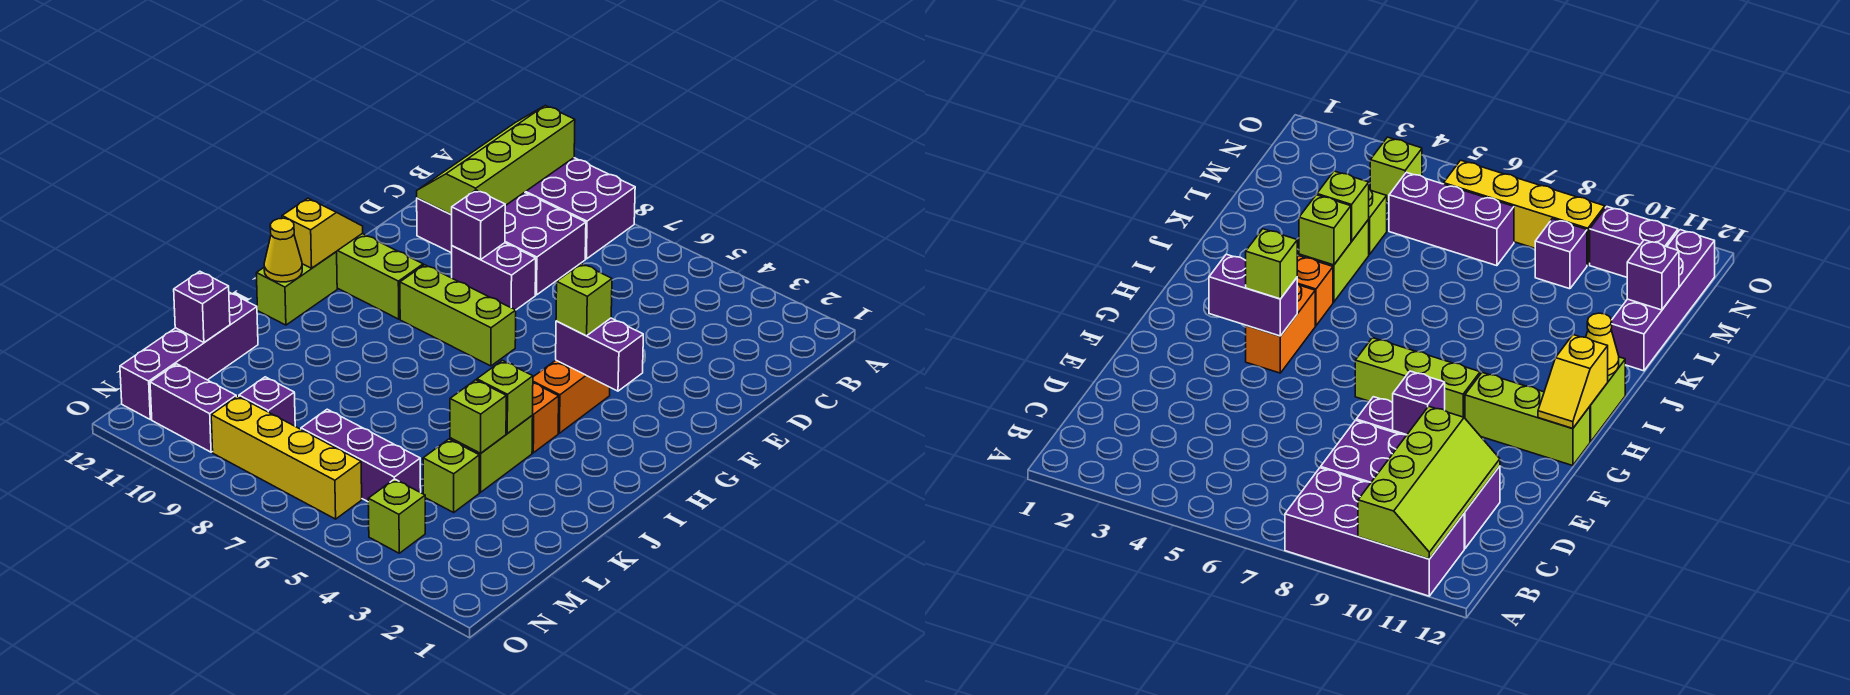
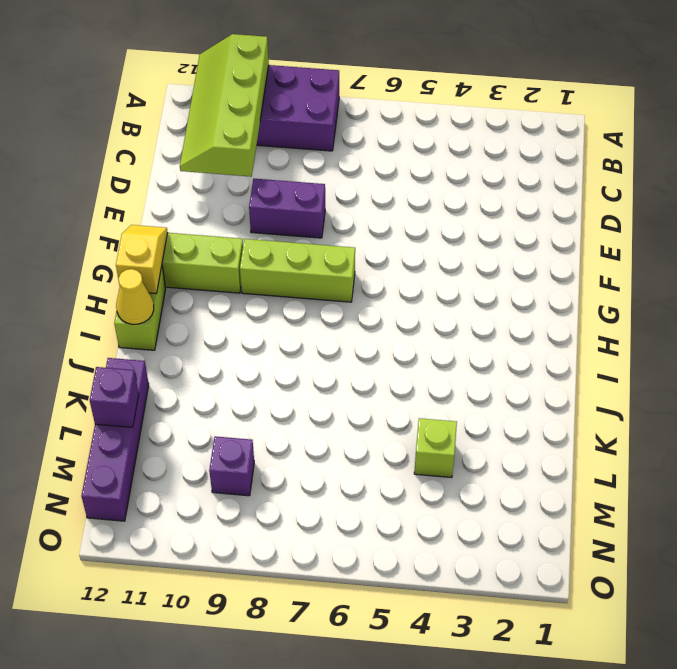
none -> purple 2x4 brick [417,192,586,295]
none -> orange 1x2 brick [533,360,610,433]
none -> orange 1x1 brick [532,383,559,453]

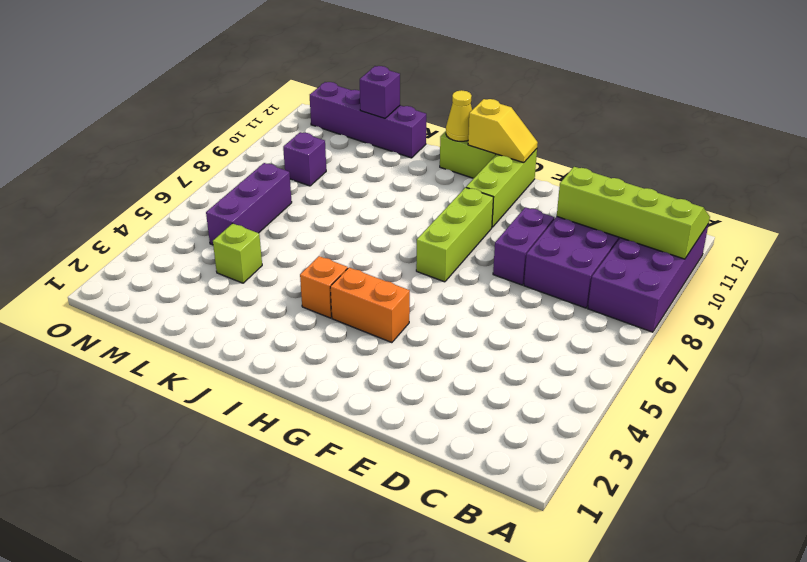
none -> lime 1x2 brick [450,416,533,492]
none -> lime 1x1 brick [368,479,425,553]
none -> yellow 1x4 brick [211,396,362,519]

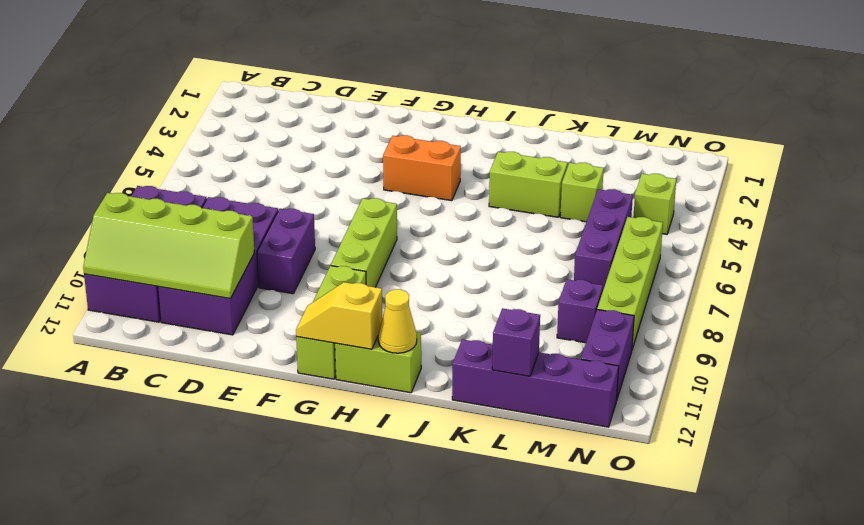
lime 1x4 brick [597,217,663,349] -> yellow 1x4 brick [211,396,362,519]
none -> orange 1x1 brick [532,383,559,453]
none -> purple 1x1 brick [452,190,505,260]
none -> purple 1x2 brick [556,318,643,391]

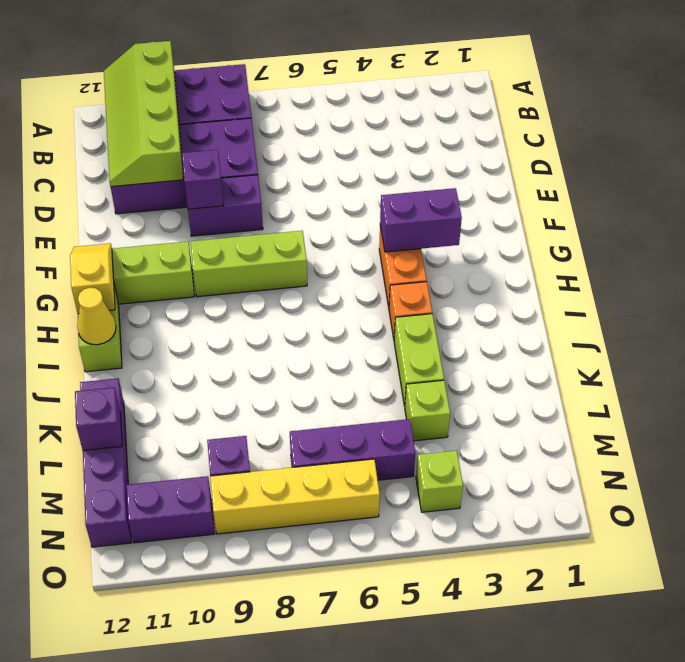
none -> lime 1x1 brick [477,360,533,434]
none -> lime 1x1 brick [450,380,506,453]
none -> lime 1x1 brick [556,264,612,336]

